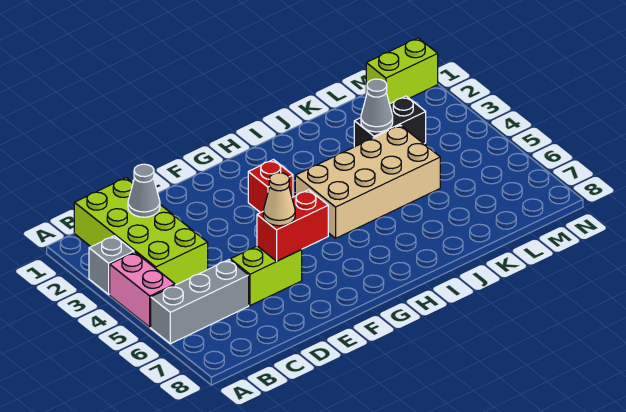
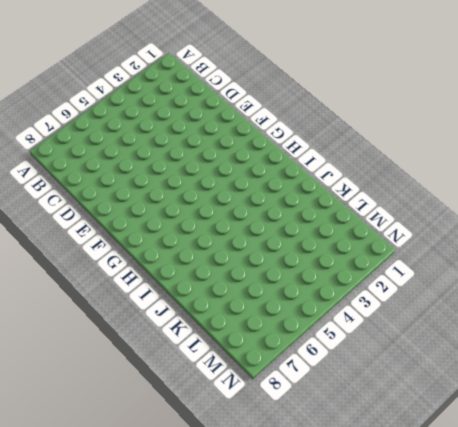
none -> grey 1x1 brick [89,236,134,294]
none -> pink 1x2 brick [110,252,175,327]
none -> grey 1x3 brick [151,260,249,344]

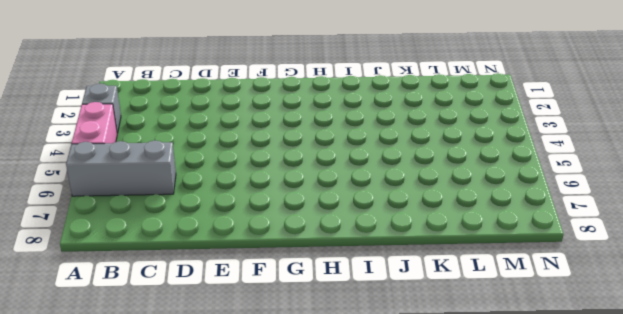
none -> lime 2x4 brick [74,178,208,285]
none -> lime 1x2 brick [230,246,302,306]
none -> red 1x1 brick [248,160,293,213]

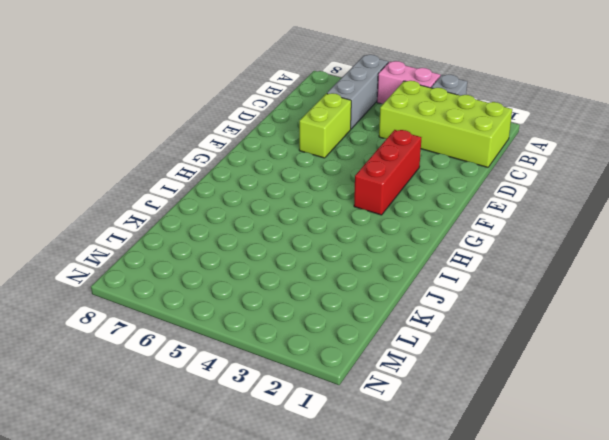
red 1x3 brick [354,130,421,215] -> red 1x1 brick [248,160,293,213]
none -> tan 2x4 brick [295,125,440,238]
none -> black 1x2 brick [354,96,426,147]
none -> lime 1x2 brick [366,38,438,104]

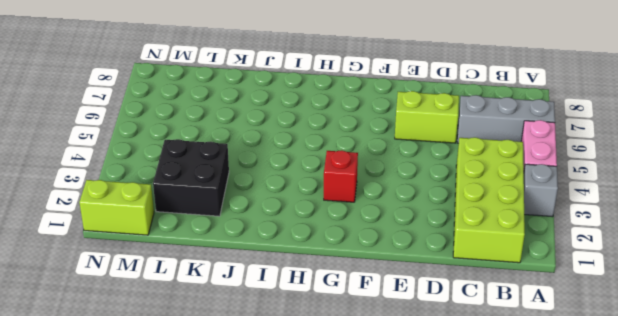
black 2x2 brick [153,139,229,216] -> black 1x2 brick [354,96,426,147]
none -> tan 2x4 brick [295,125,440,238]
none -> grey 1x1 cone [128,164,160,217]
none -> red 1x2 brick [257,190,328,261]

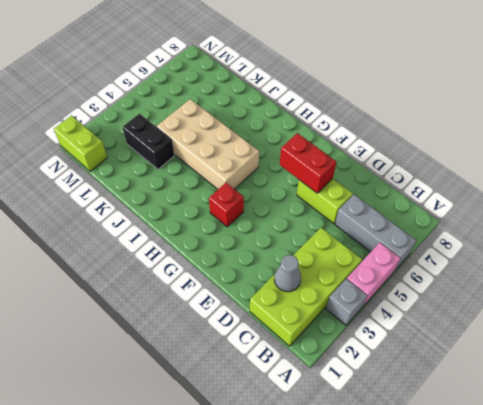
none -> grey 1x1 cone [361,79,393,132]
none -> tan 1x1 cone [263,173,295,226]

